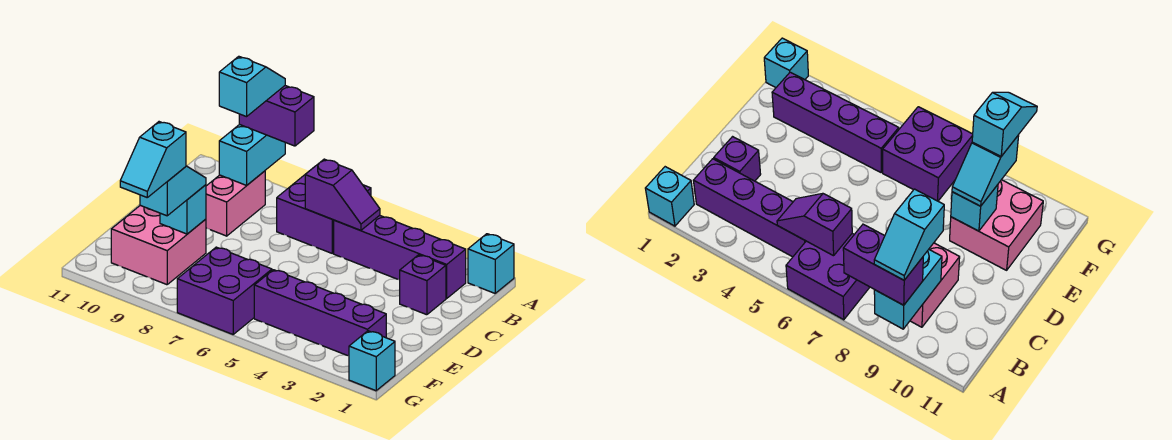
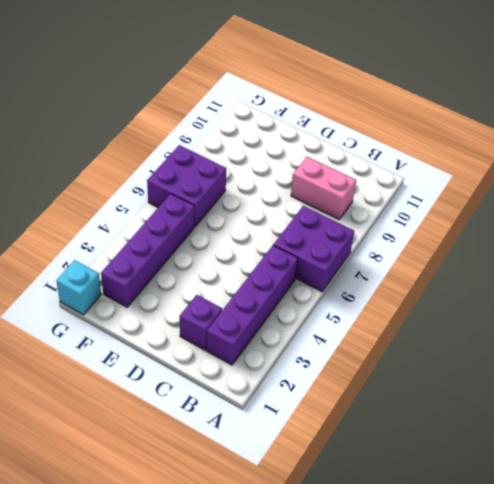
none -> cyan 1x1 brick [468,234,514,293]
none -> pink 2x2 brick [111,205,206,285]
none -> cyan 1x2 brick [219,124,285,185]

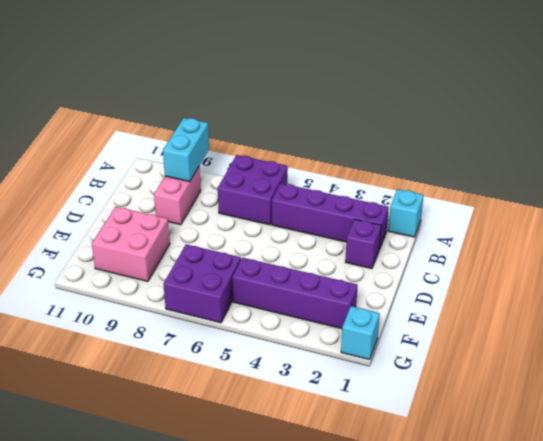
none -> purple 1x2 slope [305,159,380,230]
none -> cyan 1x1 brick [160,185,206,234]
none -> purple 1x2 brick [239,86,314,146]

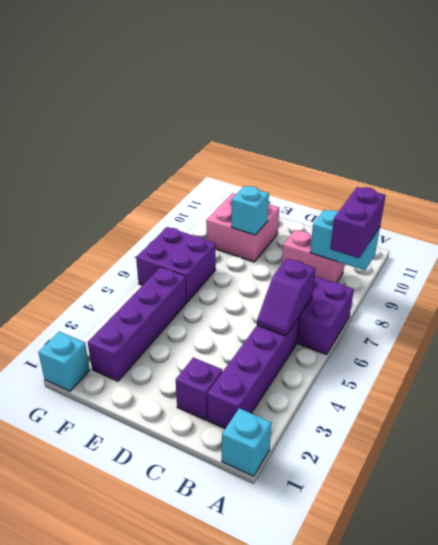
none -> cyan 1x2 slope [140,166,206,216]
none -> cyan 1x2 slope [219,56,285,117]
none -> cyan 1x2 slope [120,122,186,197]

